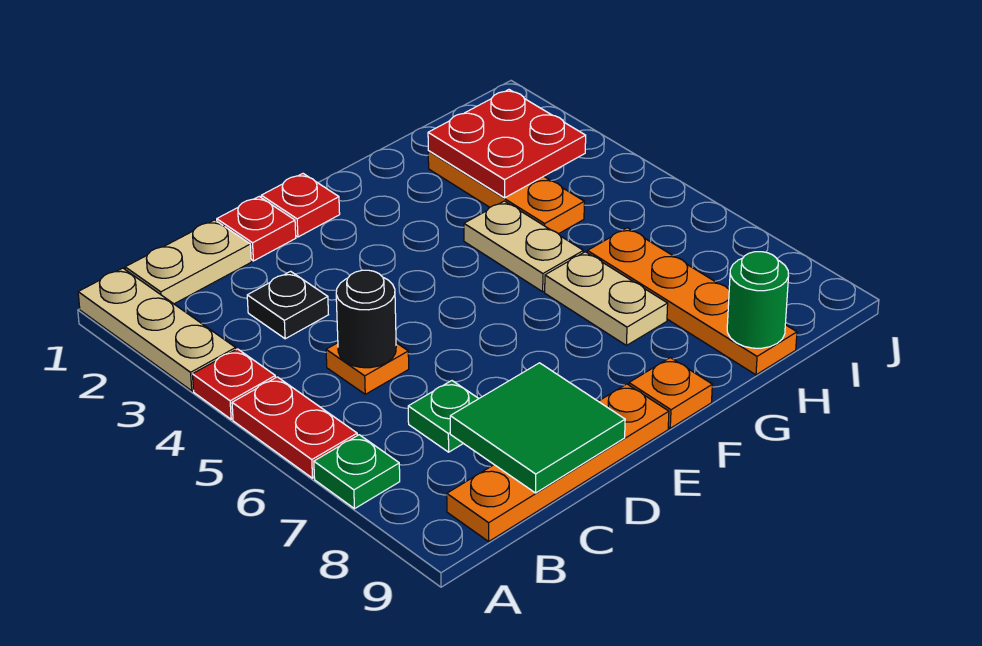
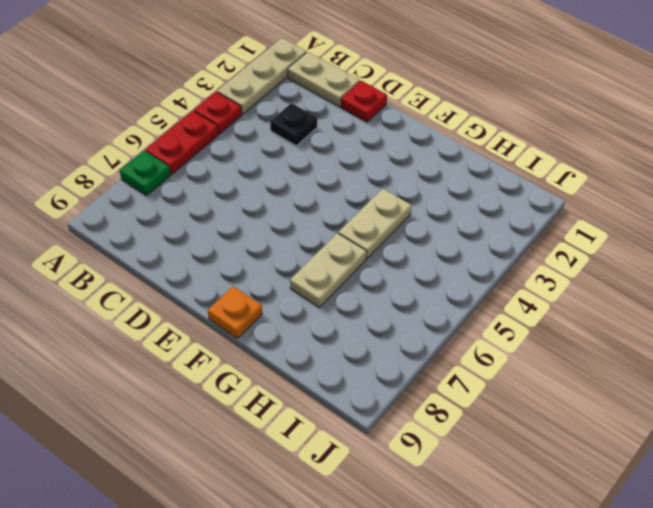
none -> orange 1x4 plate [447,384,669,541]
none -> orange 1x1 plate [326,343,409,394]
none -> green 1x1 plate [408,381,479,452]

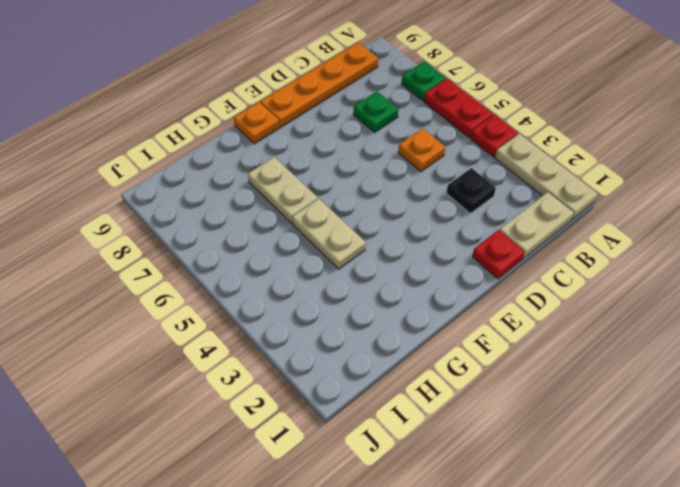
none -> red 1x1 plate [261,174,340,237]
none -> orange 1x3 plate [428,151,584,234]
none -> orange 1x4 plate [587,228,797,375]

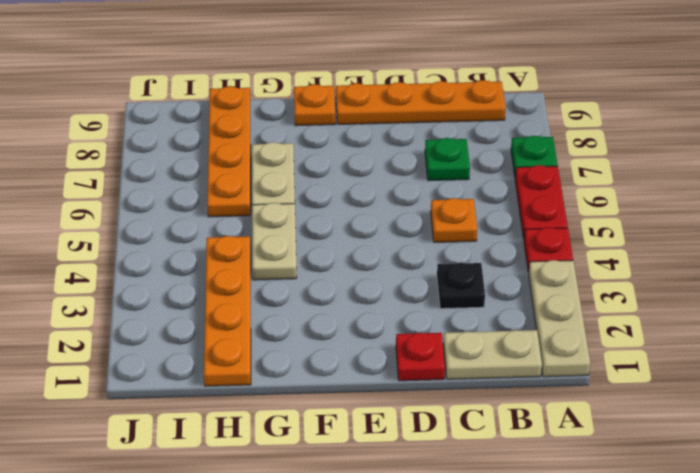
orange 1x4 plate [204,236,251,386] -> orange 1x3 plate [428,151,584,234]
none -> red 1x1 plate [261,174,340,237]
none -> black 1x1 round brick [336,270,396,368]
none -> green 2x2 tile [450,363,625,493]

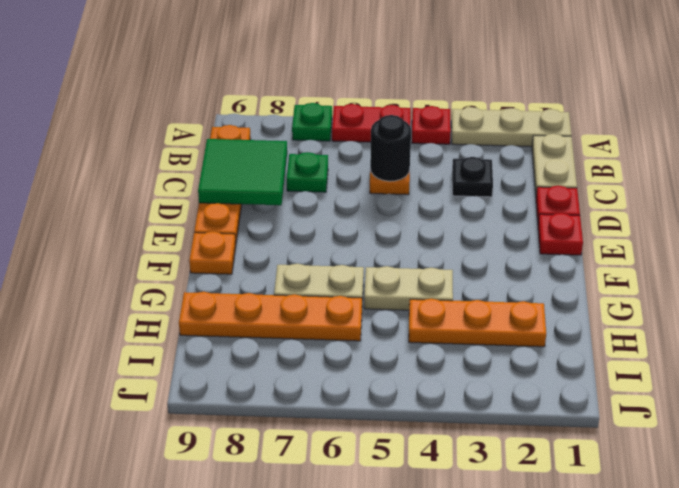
none -> red 2x2 plate [428,90,586,198]
none -> green 1x1 round brick [727,252,789,348]

